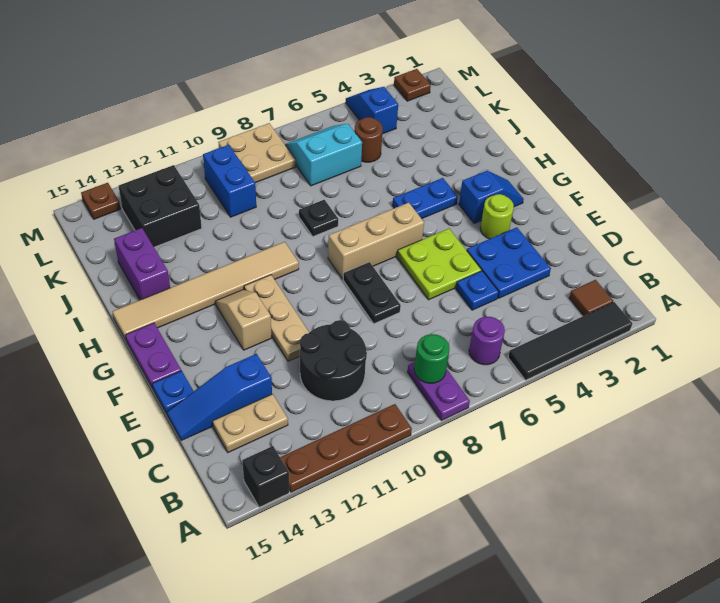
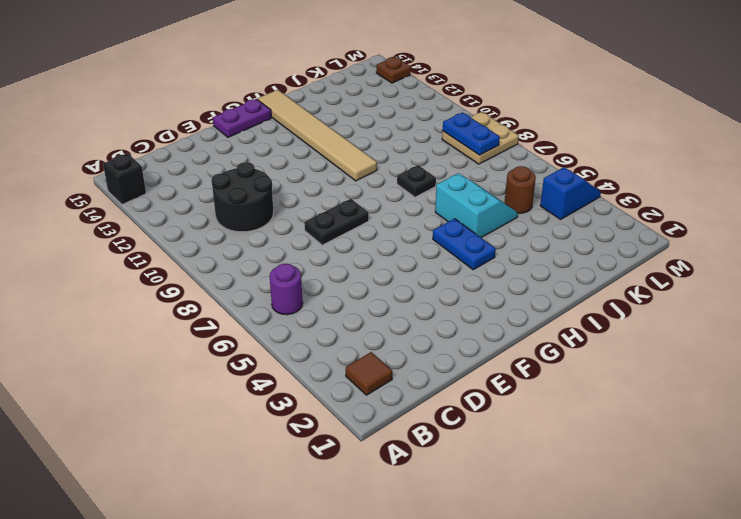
cyan 2x2 slope [435,173,518,238] -> cyan 2x2 slope moved to [285,124,362,186]
blue 1x2 plate [443,112,500,155] -> none
none -> black 1x4 tile [508,302,632,380]
none -> purple 1x2 plate [407,362,470,420]
none -> brown 1x4 plate [280,404,412,492]
none -> tan 1x2 plate [213,394,288,452]

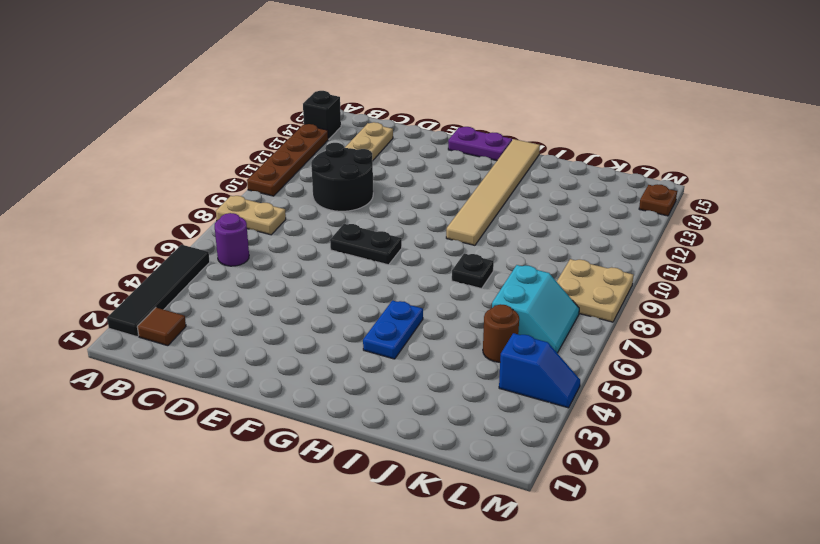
tan 1x2 plate [216,196,286,235] -> purple 1x2 plate [407,362,470,420]
none -> blue 2x2 plate [467,227,551,298]
none -> blue 1x1 plate [456,271,499,310]
none -> blue 1x3 slope [167,354,272,441]
none -> lime 2x2 plate [397,229,481,300]

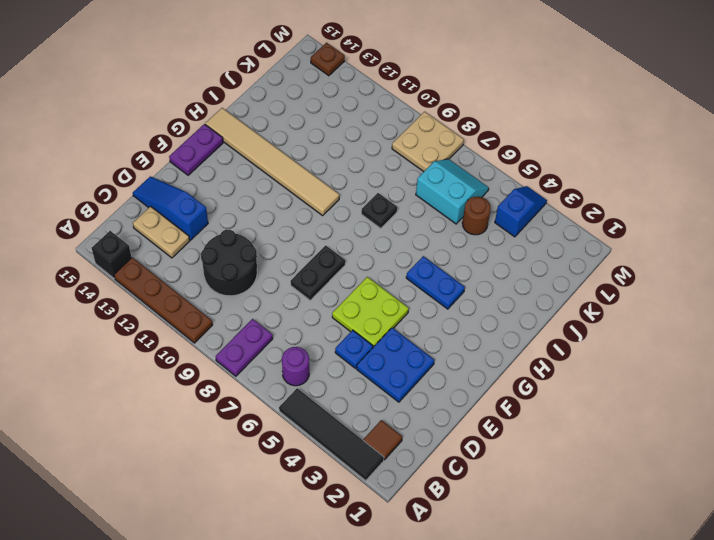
none -> tan 1x3 plate [244,275,309,361]
none -> blue 1x1 plate [153,371,194,414]
none -> lime 1x1 round brick [480,194,514,239]
none -> tan 1x2 slope [215,290,272,350]

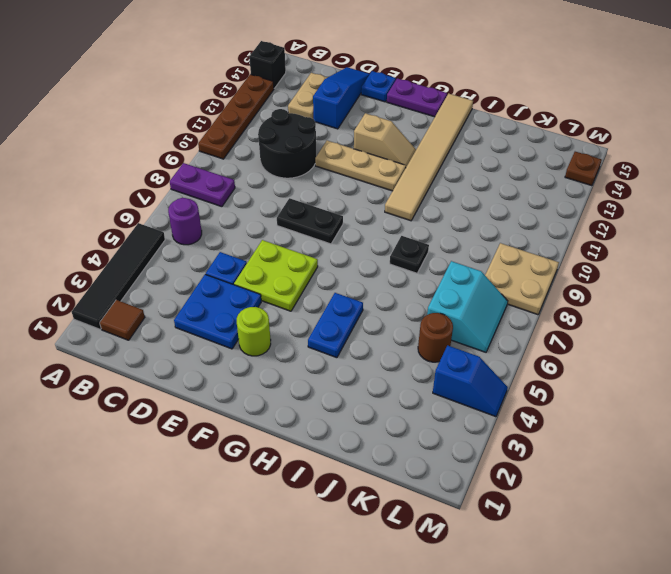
none -> blue 1x2 slope [459,171,524,224]
none -> tan 1x3 brick [328,203,424,279]
none -> purple 1x2 brick [114,228,170,300]
none -> blue 1x2 brick [203,145,256,217]

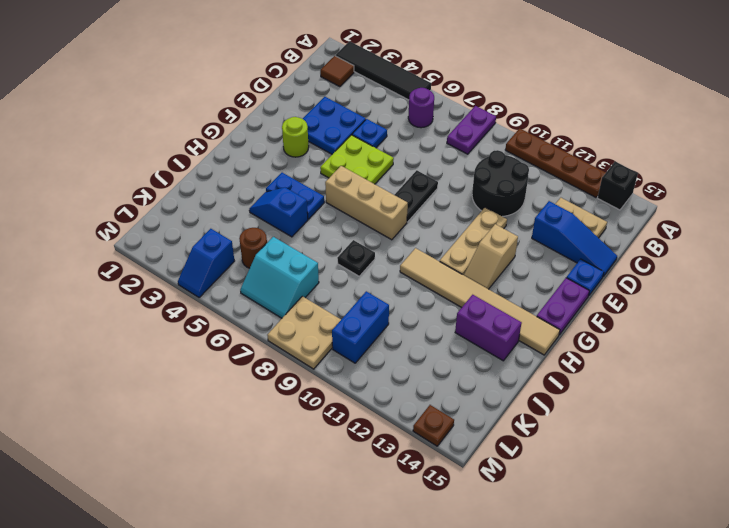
blue 1x2 slope [249,188,308,237] -> blue 1x2 slope moved to [459,171,524,224]
purple 1x2 brick [455,295,522,361] -> purple 1x2 brick turned to [114,228,170,300]
none -> black 2x2 brick [119,165,202,247]
none -> brown 1x1 plate [394,69,431,101]
none -> green 1x1 round brick [414,334,449,383]

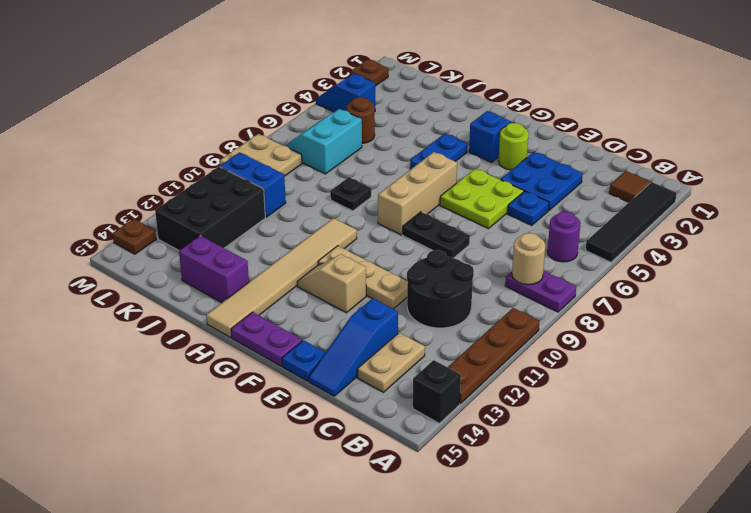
tan 1x1 round brick [512,233,545,285] -> green 1x1 round brick [414,334,449,383]
black 2x3 brick [155,167,265,251] -> black 2x2 brick [119,165,202,247]

